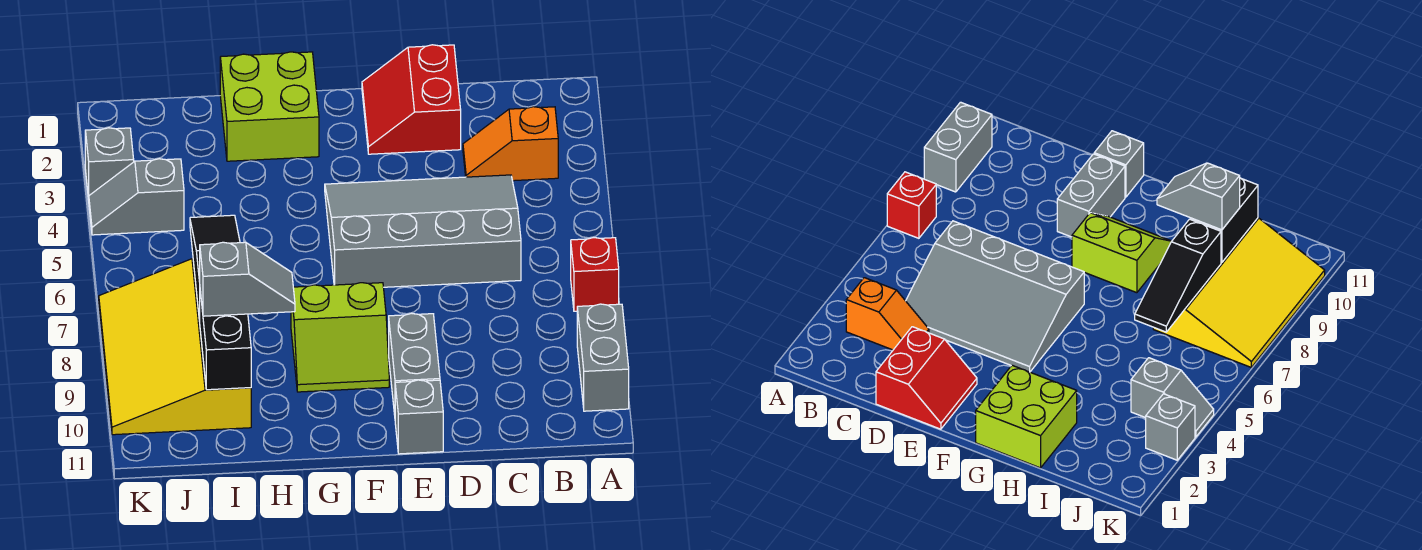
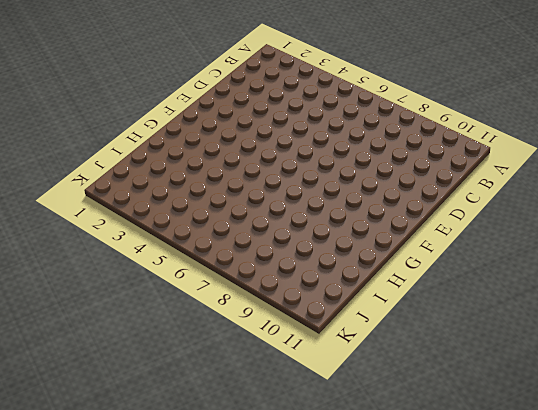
none -> red 1x1 brick [571,238,619,311]
none -> grey 1x2 brick [577,304,629,411]
none -> orange 1x2 slope [463,107,558,181]

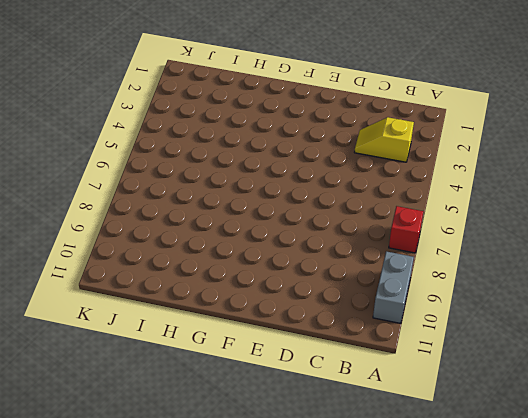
yellow 1x2 slope [354,117,414,162] -> orange 1x2 slope [463,107,558,181]
none -> grey 3x4 slope [325,175,521,287]
none -> red 2x2 slope [362,45,461,154]
none -> grey 1x2 brick [389,313,440,415]

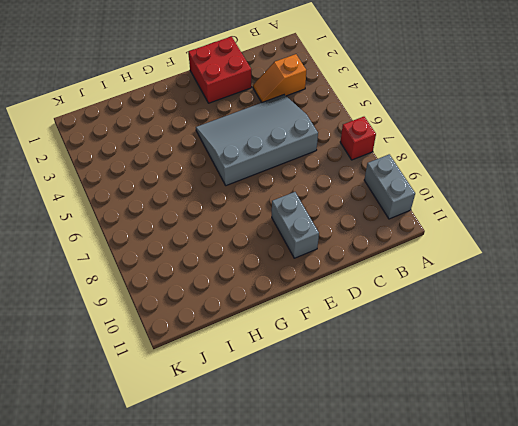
red 2x2 brick [188,36,252,103] -> red 2x2 slope [362,45,461,154]
none -> grey 1x1 brick [395,380,443,454]
none -> lime 2x2 slope [291,283,389,392]
none -> lime 2x2 brick [220,52,319,161]

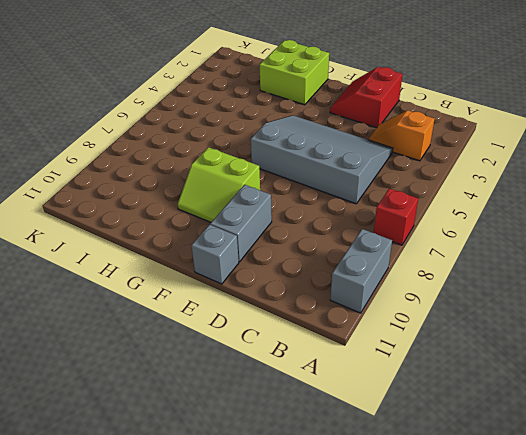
none -> yellow 3x4 slope [99,259,251,435]
none -> grey 1x2 slope [89,159,184,235]
none -> grey 1x1 brick [85,128,134,200]

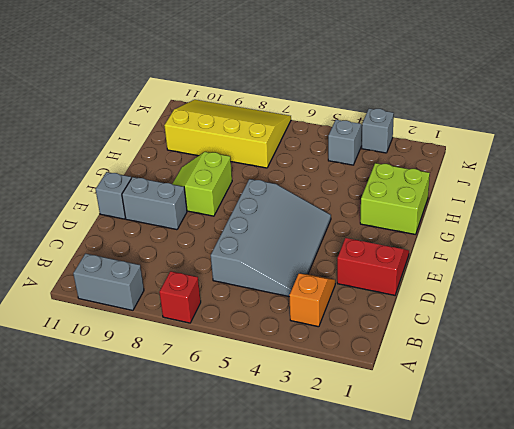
none -> black 1x3 slope [190,215,240,321]
none -> black 1x2 brick [200,292,251,390]
none -> grey 1x2 slope [200,242,295,316]

